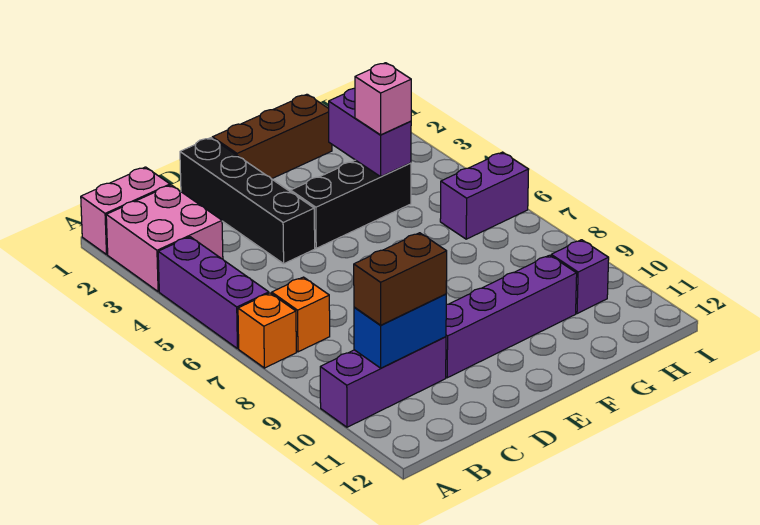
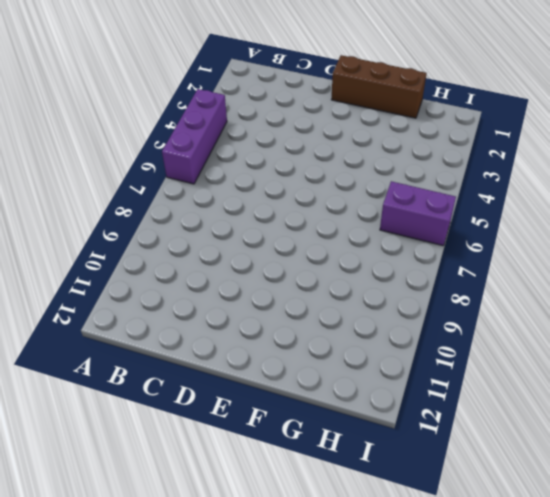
none -> pink 1x2 brick [81,167,170,254]
none -> pink 2x2 brick [106,185,223,292]
none -> orange 1x1 brick [238,293,296,368]

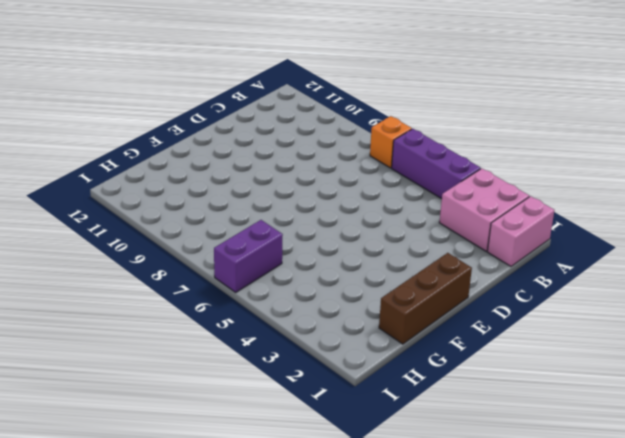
none -> purple 1x3 brick [320,337,446,427]
none -> orange 1x1 brick [272,277,330,352]
none -> black 1x4 brick [180,138,315,264]

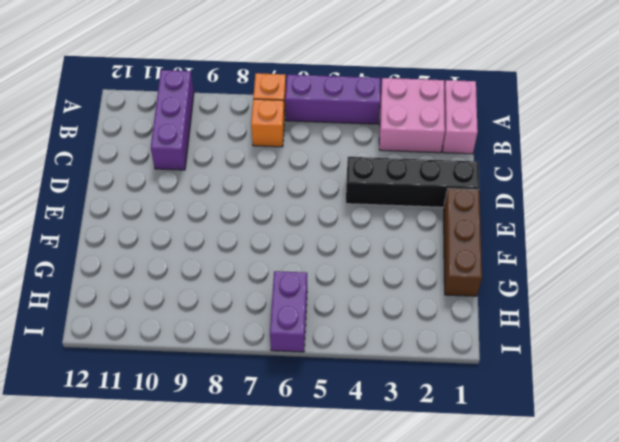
none -> purple 1x4 brick [446,255,577,378]
none -> black 1x3 brick [291,160,411,248]
none -> purple 1x1 brick [551,240,609,314]

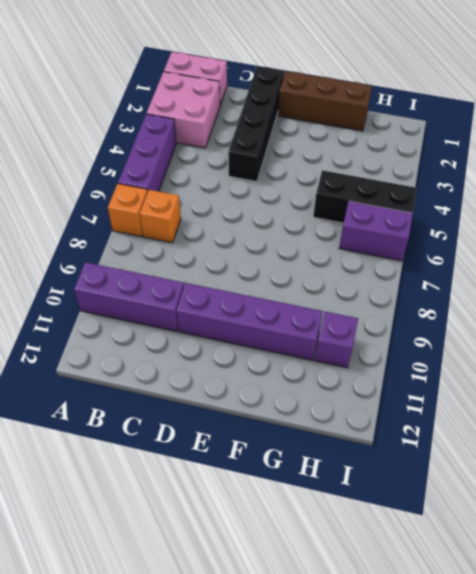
black 1x3 brick [313,170,417,223] -> black 1x3 brick moved to [291,160,411,248]
none -> blue 1x2 brick [354,294,446,368]
none -> purple 1x2 brick [329,88,411,177]
none -> brown 1x2 brick [354,233,447,325]

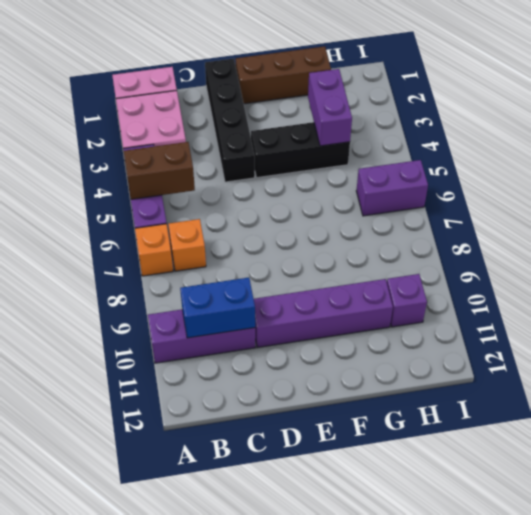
brown 1x2 brick [124,142,195,199] -> brown 1x2 brick moved to [354,233,447,325]
none -> pink 1x1 brick [355,63,411,135]

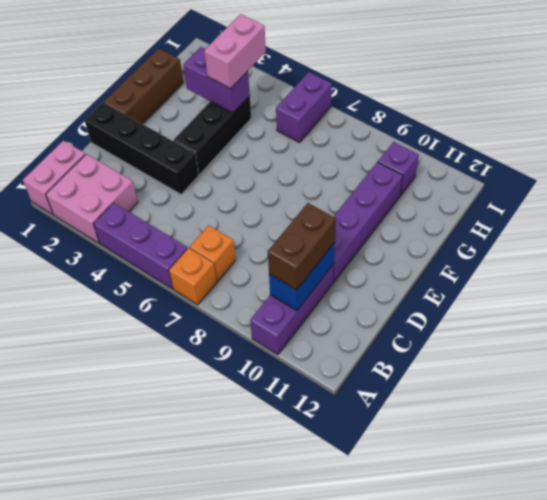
pink 1x2 brick [204,14,266,89] -> pink 1x1 brick [355,63,411,135]

